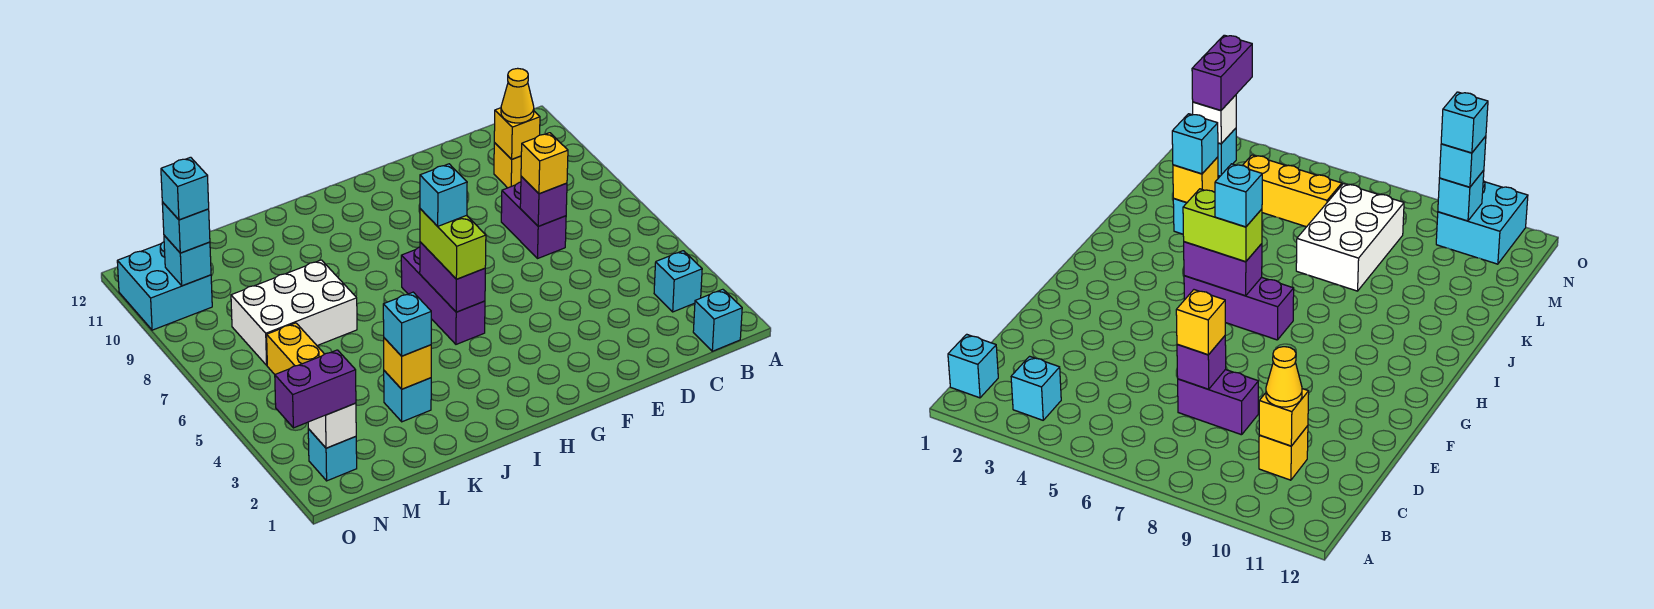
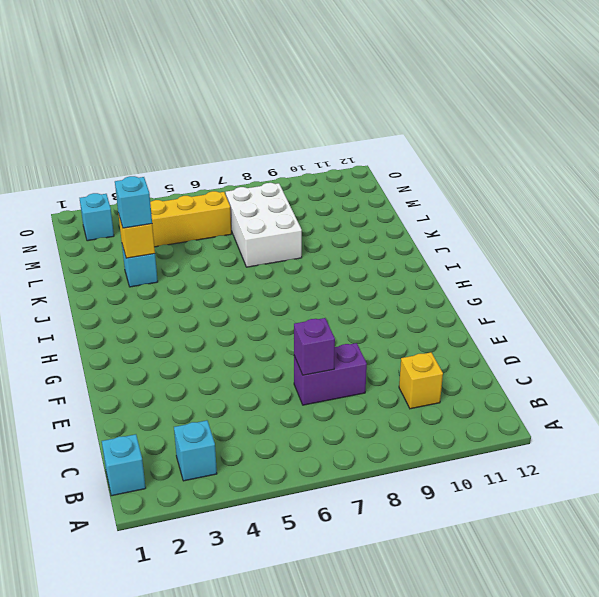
none -> purple 1x3 brick [401,247,485,344]
none -> cyan 2x2 brick [117,242,212,330]
none -> yellow 1x1 brick [494,108,540,159]

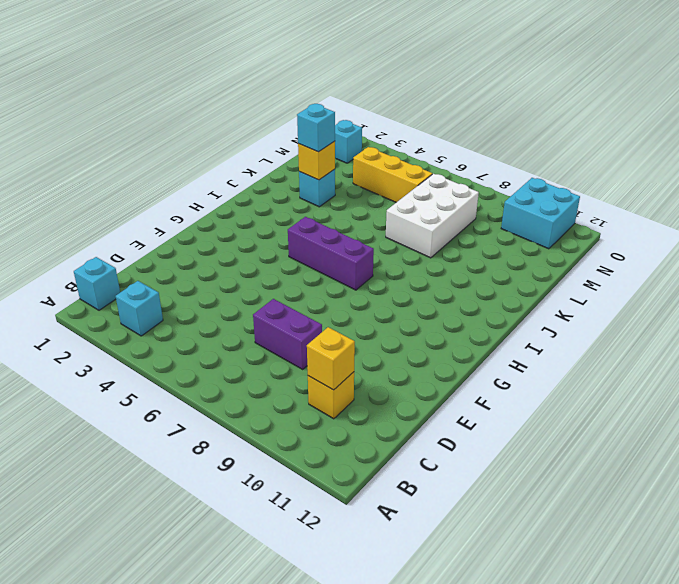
none -> purple 1x1 brick [520,177,567,226]
none -> purple 1x2 brick [420,242,485,312]
none -> white 1x1 brick [308,403,356,448]

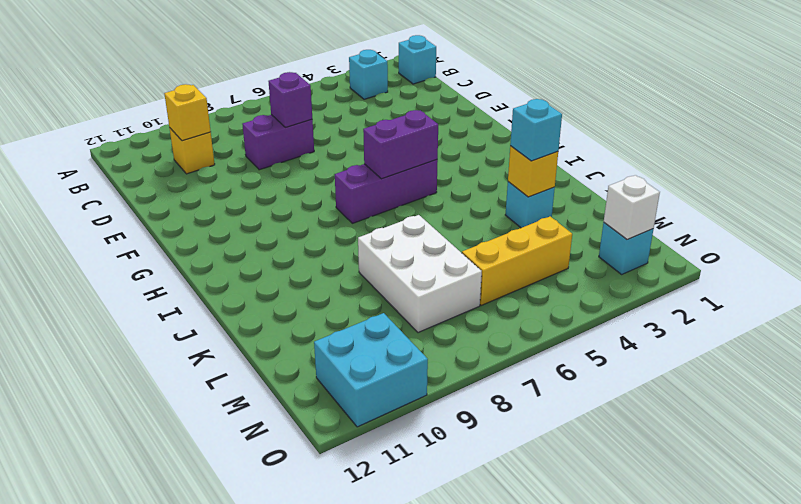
none -> cyan 1x1 brick [164,235,211,286]
none -> yellow 1x1 cone [501,68,534,123]
none -> yellow 1x1 brick [521,133,568,194]

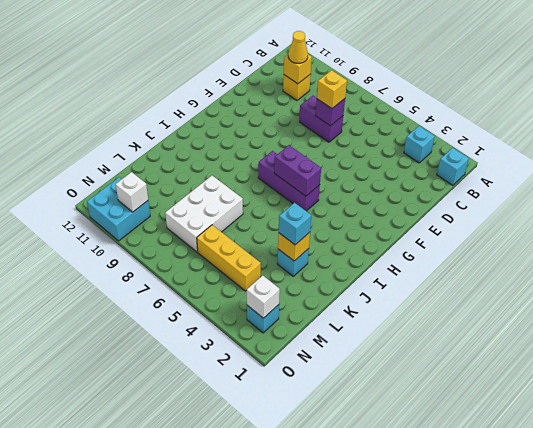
white 1x1 brick [116,172,148,212] -> cyan 1x1 brick [164,235,211,286]
none -> lime 1x2 brick [420,209,486,279]
none -> purple 1x2 brick [275,350,356,428]
none -> cyan 1x1 brick [162,202,210,253]

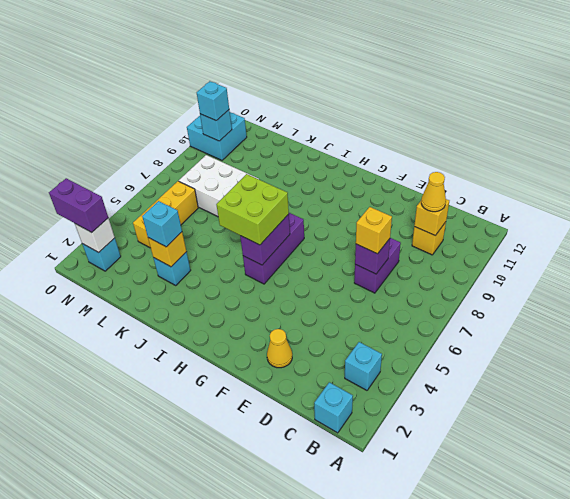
yellow 1x1 cone [267,329,292,368] -> none
lime 2x2 brick [216,174,289,245] -> lime 1x2 brick [420,209,486,279]
none -> cyan 1x1 brick [420,164,467,226]
none -> cyan 1x1 brick [161,157,209,220]

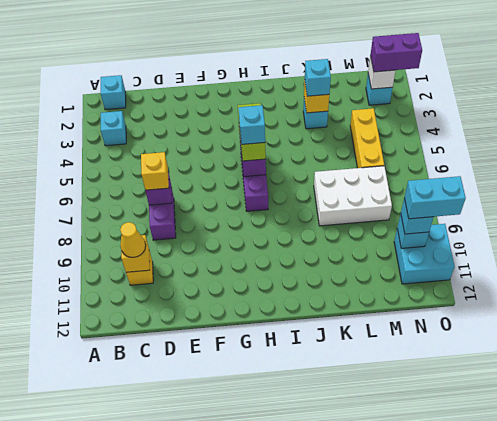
cyan 1x2 brick [404,176,466,219] -> cyan 1x1 brick [161,157,209,220]

